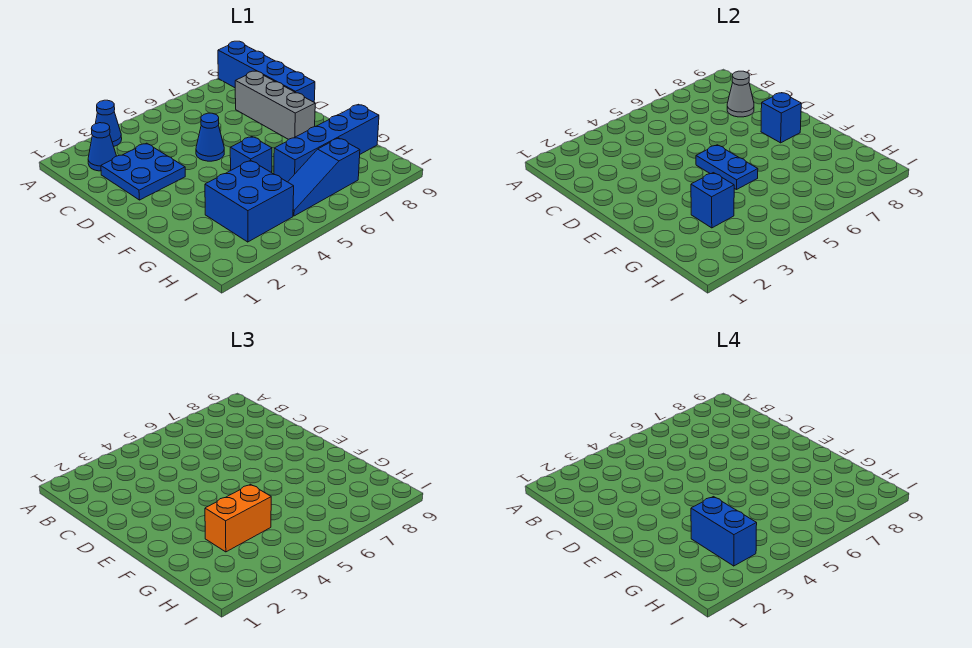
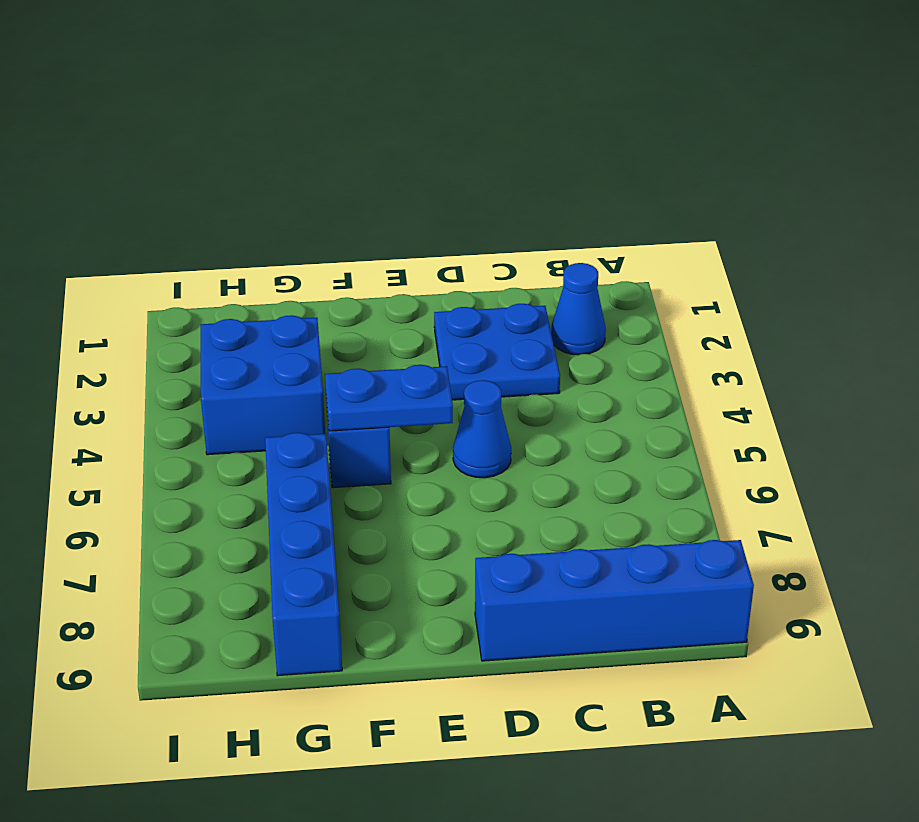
none -> blue 1x1 cone [96,100,122,146]
none -> grey 1x3 brick [235,71,315,139]
none -> blue 1x3 slope [288,138,360,216]

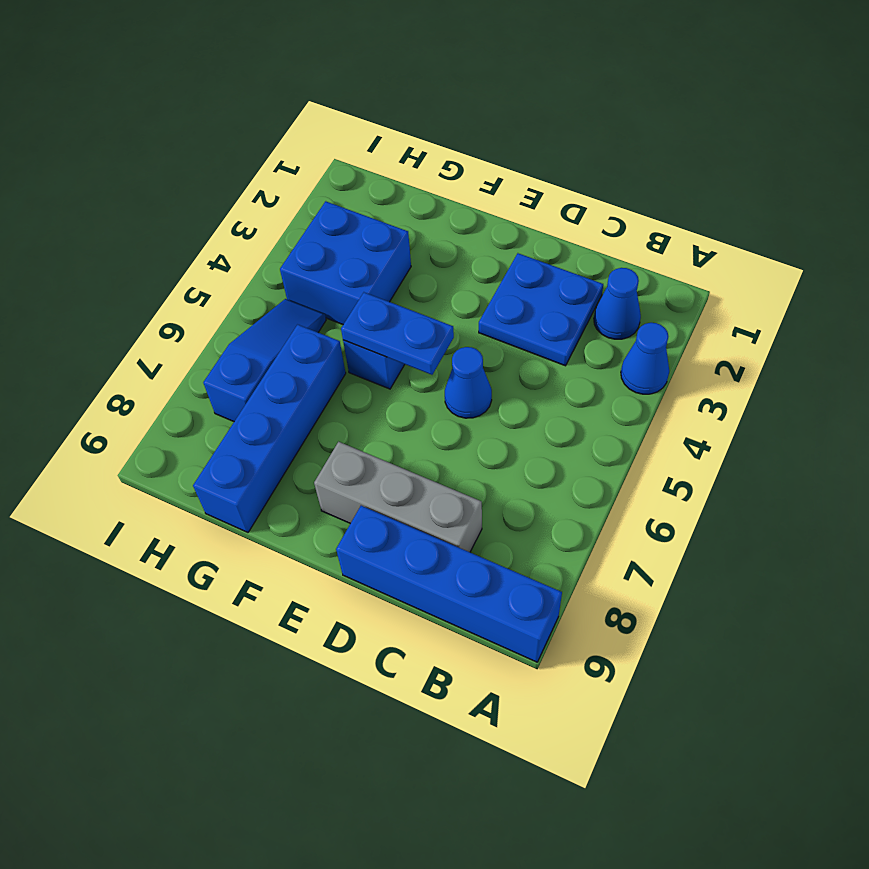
none -> grey 1x1 cone [727,71,754,117]
none -> blue 1x1 brick [761,93,801,143]
none -> blue 1x1 brick [691,173,734,228]

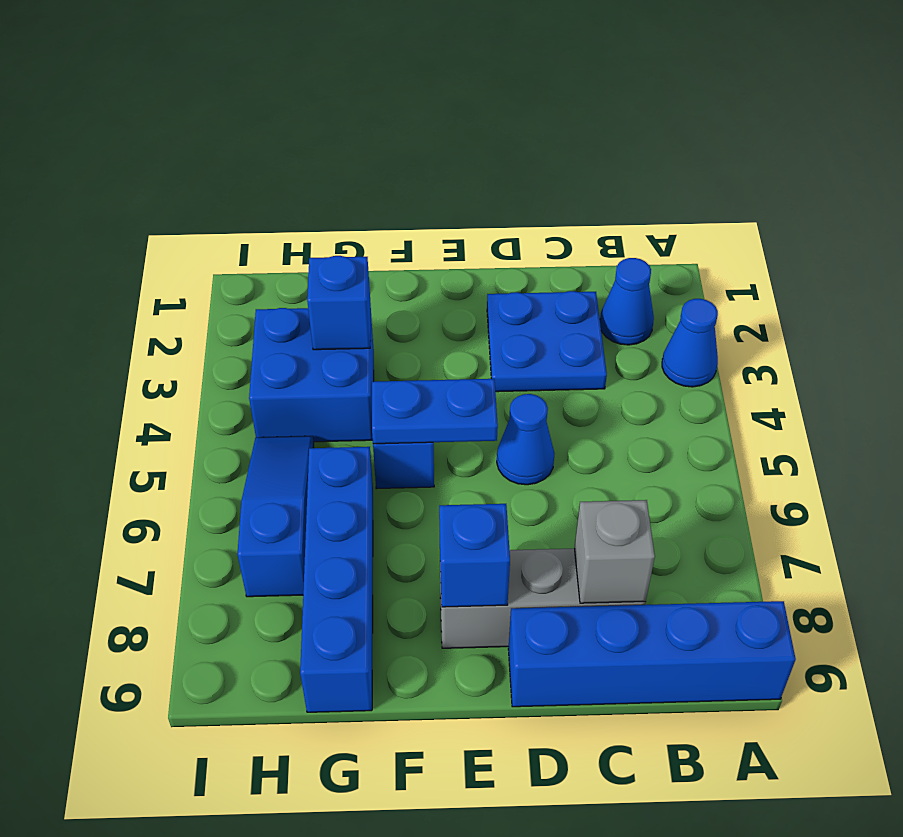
grey 1x1 brick [574,500,655,603] -> grey 1x1 cone [727,71,754,117]
none -> orange 1x2 brick [205,484,271,552]
none -> blue 1x2 brick [691,497,757,566]

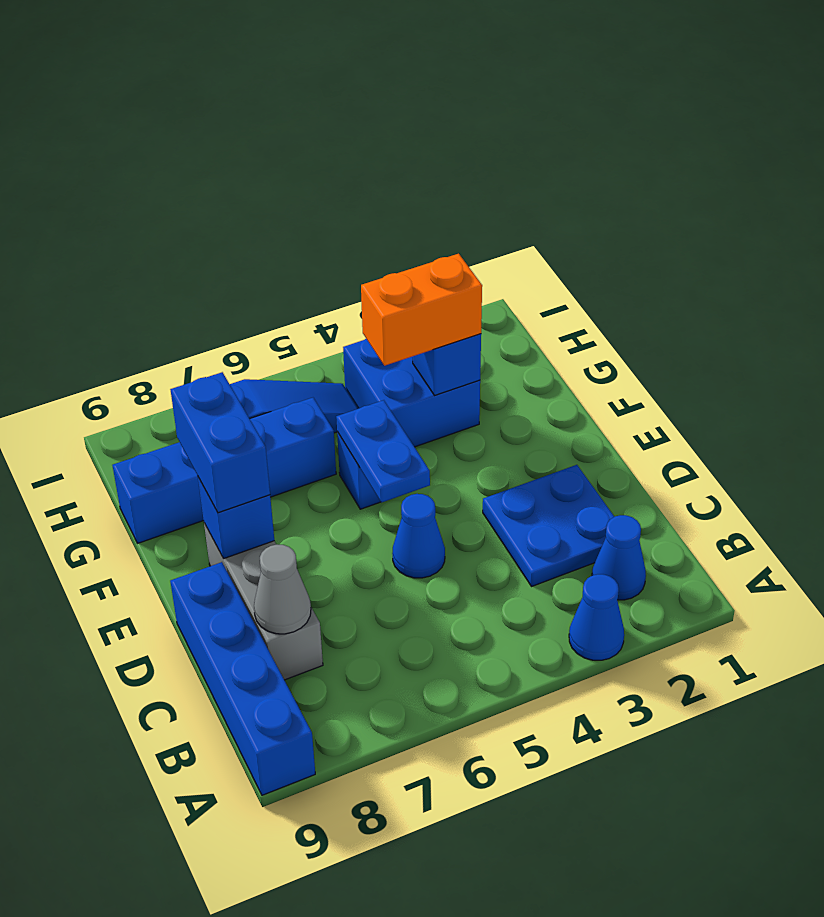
blue 1x2 brick [170,372,270,513] -> blue 1x2 brick moved to [691,497,757,566]

